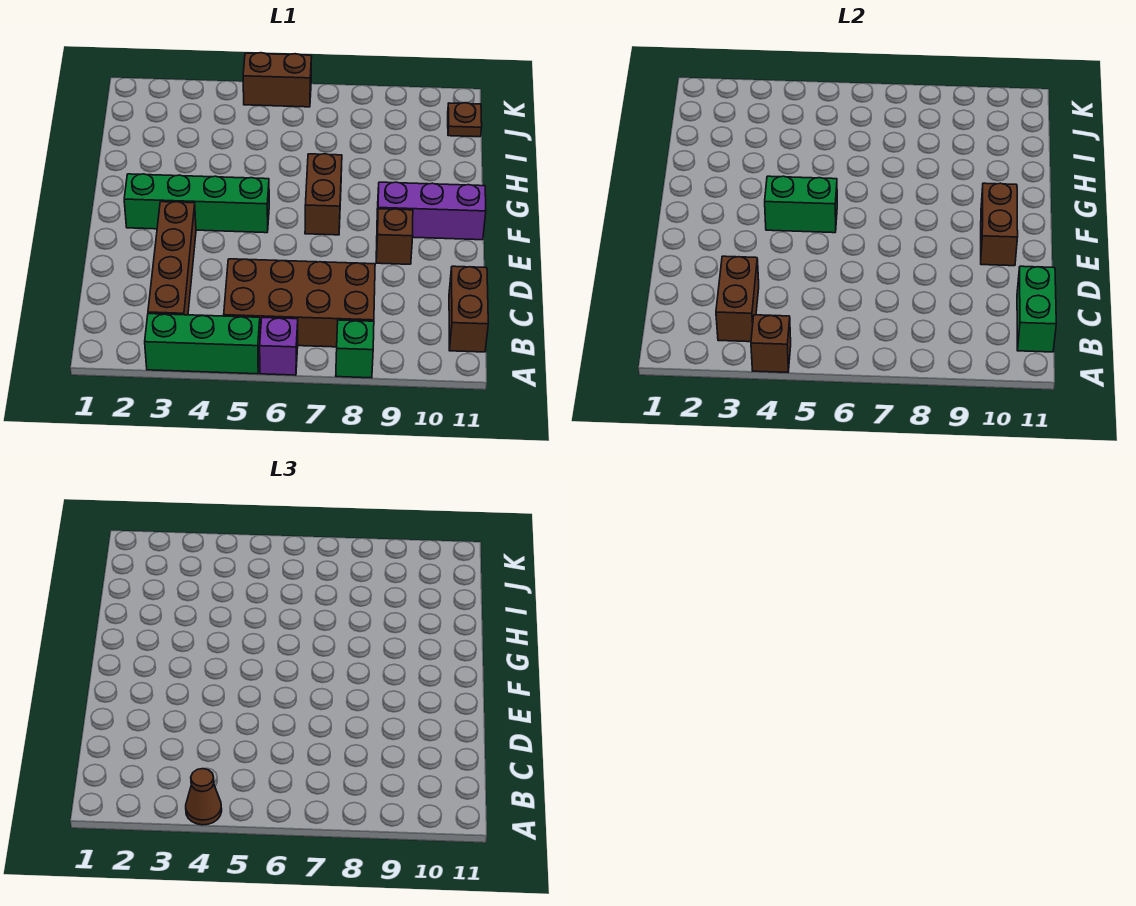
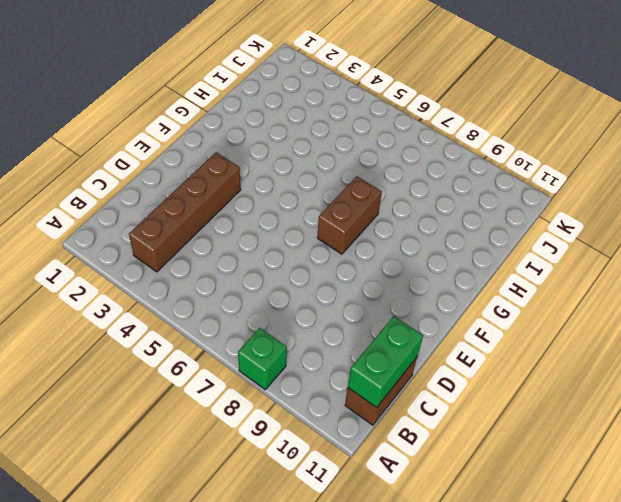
none -> green 1x3 brick [145,314,260,374]
none -> purple 1x1 brick [260,318,298,375]
none -> brown 2x4 brick [224,259,375,347]

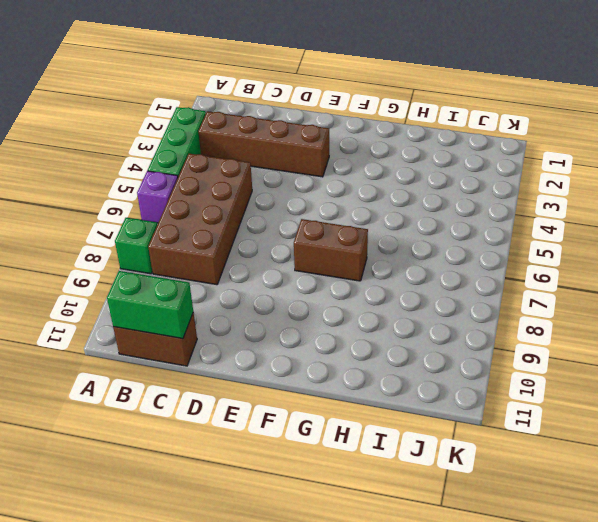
none -> brown 1x1 brick [376,209,413,264]
none -> green 1x4 brick [124,174,269,233]
none -> purple 1x3 brick [377,182,486,240]

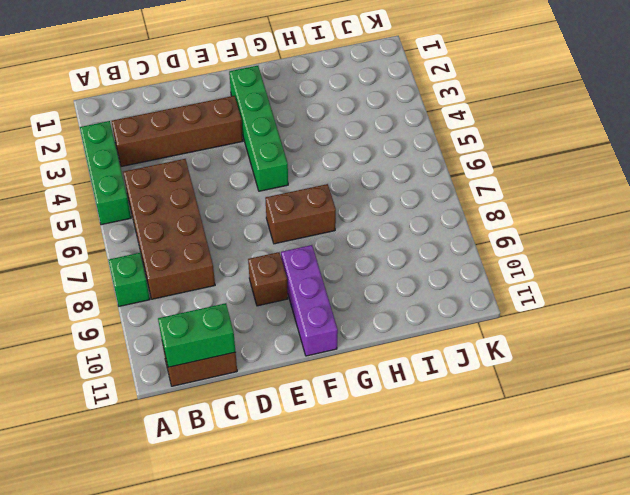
none -> purple 1x1 brick [260,318,298,375]
none -> brown 1x1 plate [448,103,482,137]
none -> brown 1x2 brick [243,53,312,107]

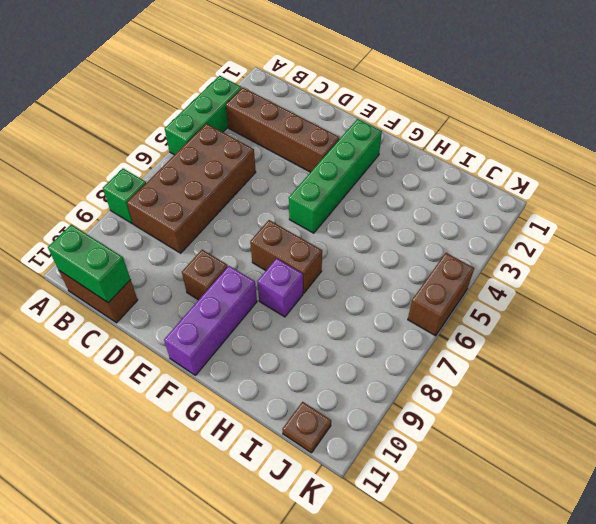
purple 1x1 brick [257,258,303,317] -> purple 1x1 brick moved to [260,318,298,375]
none -> brown 1x1 brick [751,315,791,373]
none -> brown 1x2 brick [716,256,759,342]
none -> brown 1x2 brick [981,183,1018,266]

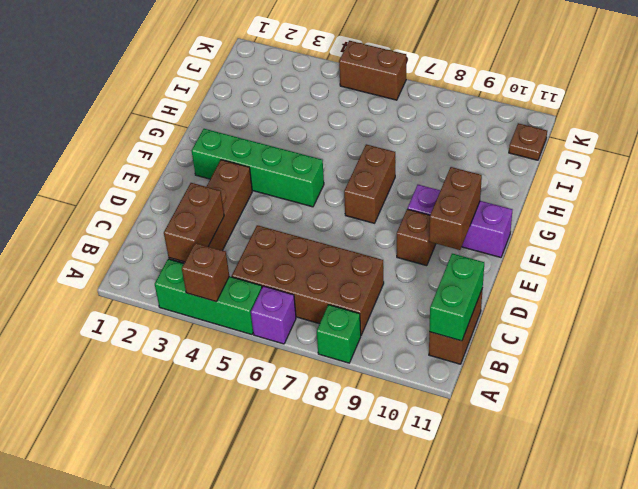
none -> green 1x2 brick [765,176,837,233]
none -> brown 1x1 cone [186,769,222,825]

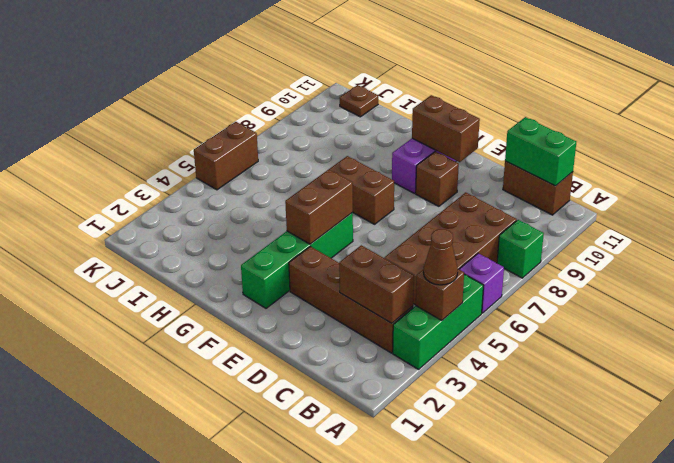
brown 1x2 brick [285,169,353,244] -> green 1x2 brick [765,176,837,233]

